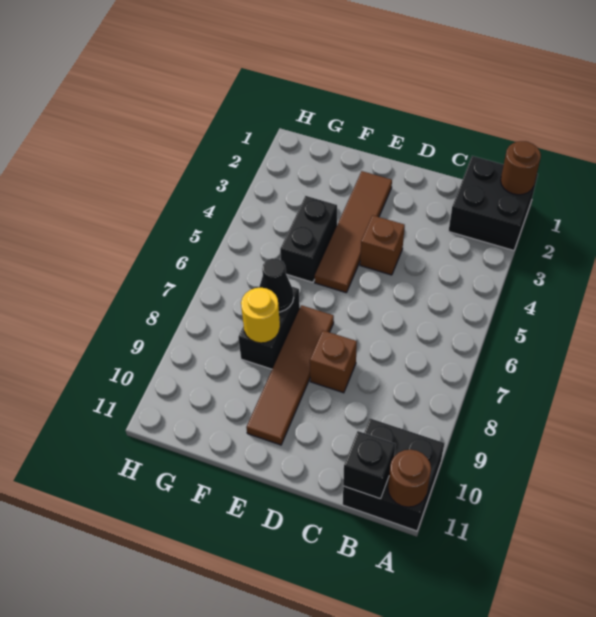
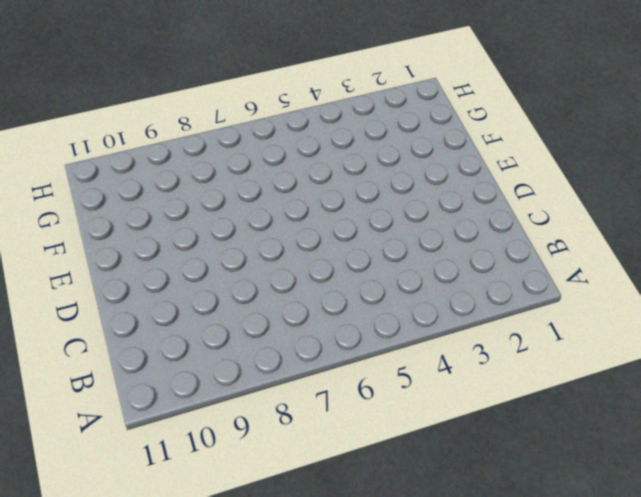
none -> black 2x2 brick [449,156,538,250]
none -> black 2x2 brick [343,418,444,531]
none -> brown 1x1 brick [360,215,405,275]

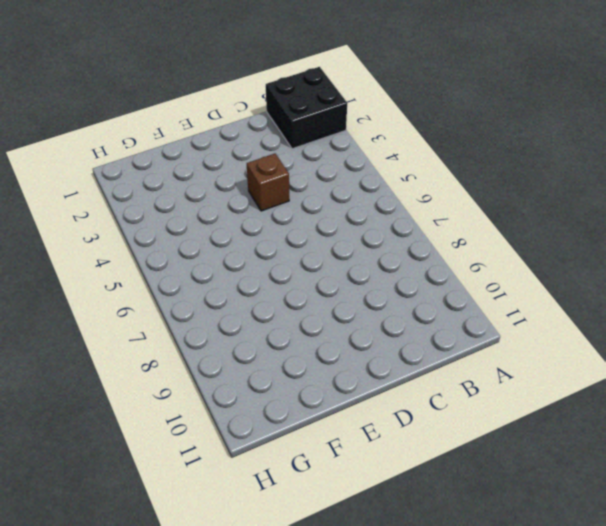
none -> black 2x2 brick [343,418,444,531]
none -> brown 1x1 brick [310,331,357,393]
none -> brown 1x4 tile [315,171,392,293]

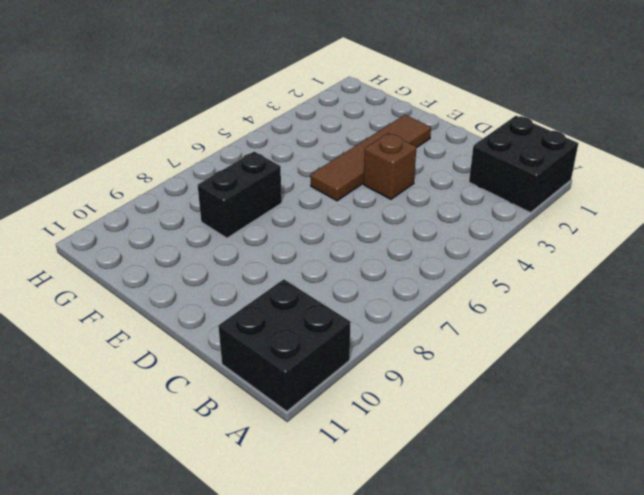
none -> brown 1x1 brick [310,331,357,393]
none -> brown 1x4 tile [246,305,334,445]
none -> black 1x2 brick [280,196,337,282]

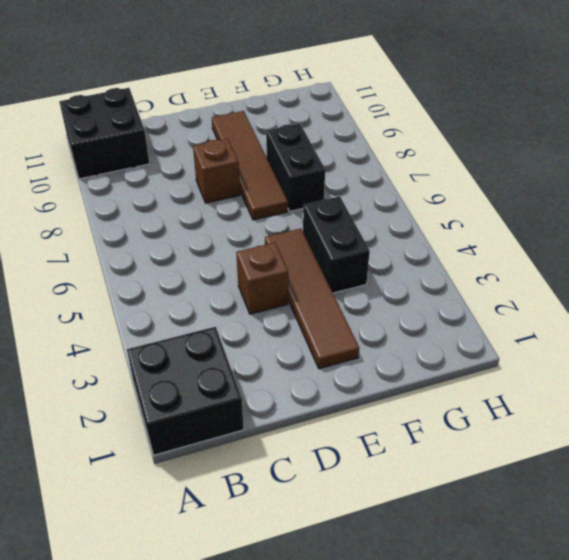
none -> brown 1x1 round brick [501,141,541,195]
none -> brown 1x1 round brick [388,450,431,507]
none -> black 1x1 brick [343,431,396,499]

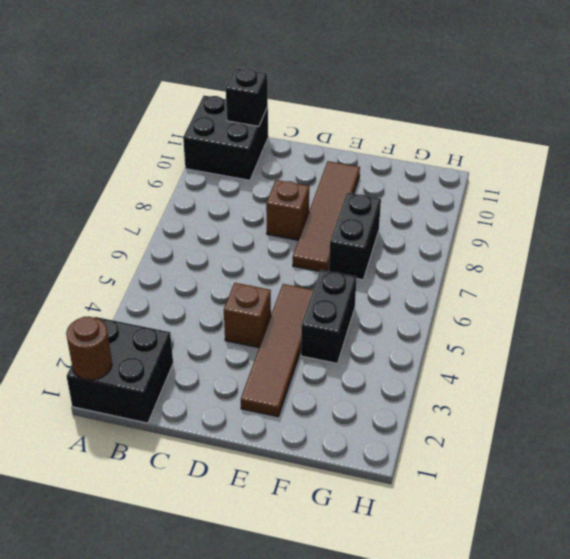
none -> brown 1x1 round brick [388,450,431,507]
none -> black 1x1 cone [259,258,294,312]
none -> yellow 1x1 round brick [241,288,280,343]

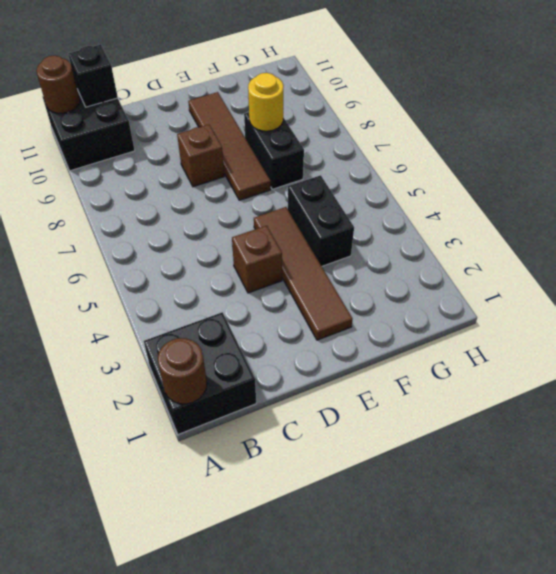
none -> black 1x1 cone [259,258,294,312]

